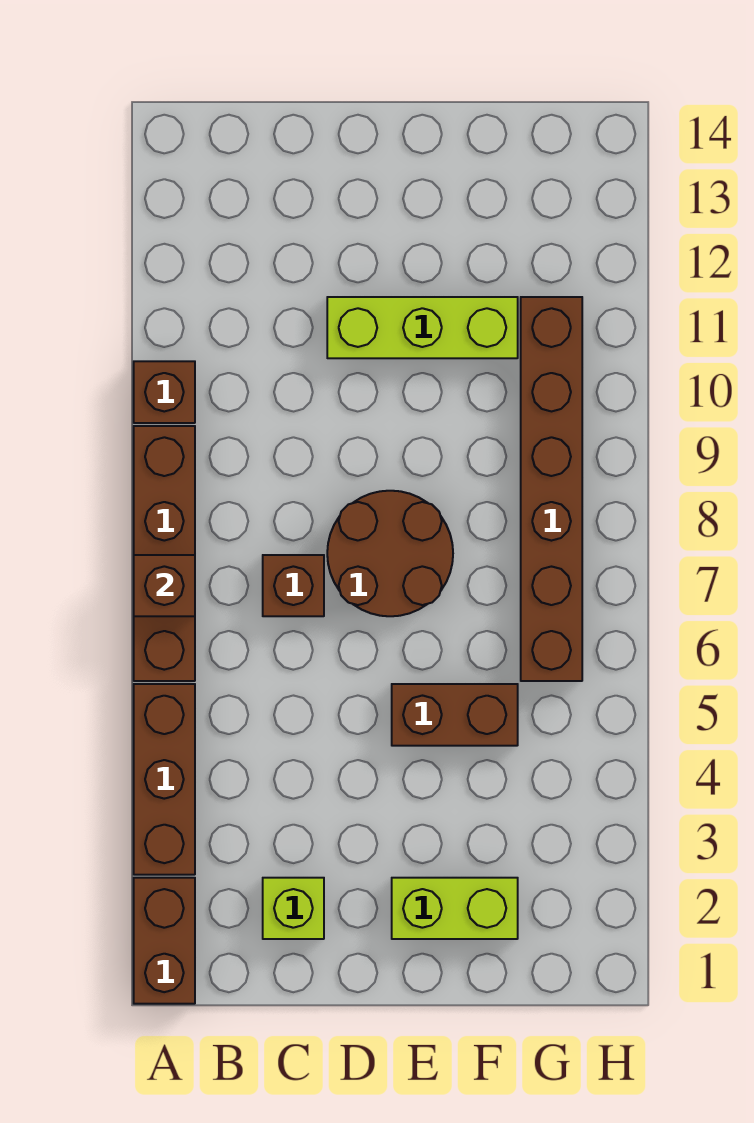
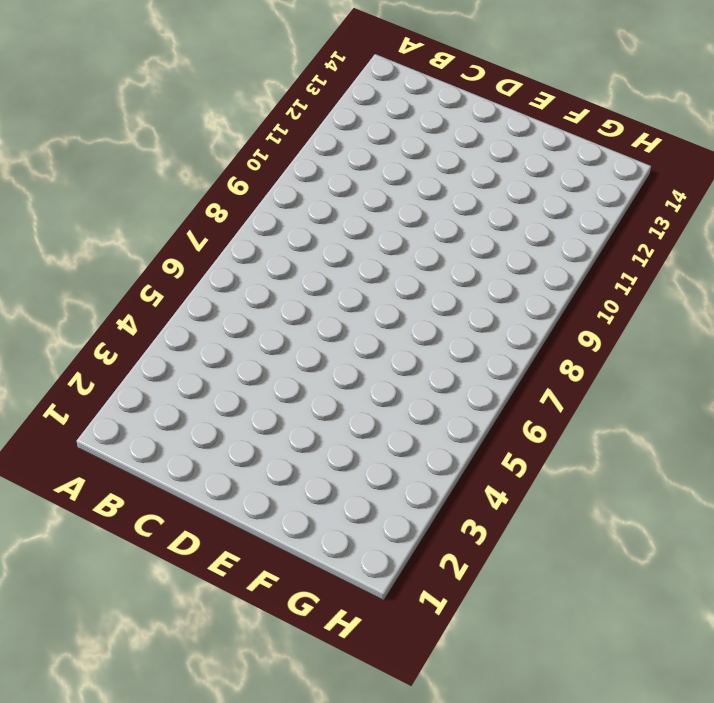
none -> brown 1x2 brick [134,878,195,1004]
none -> brown 1x3 brick [134,684,195,875]
none -> brown 1x4 brick [134,426,195,681]

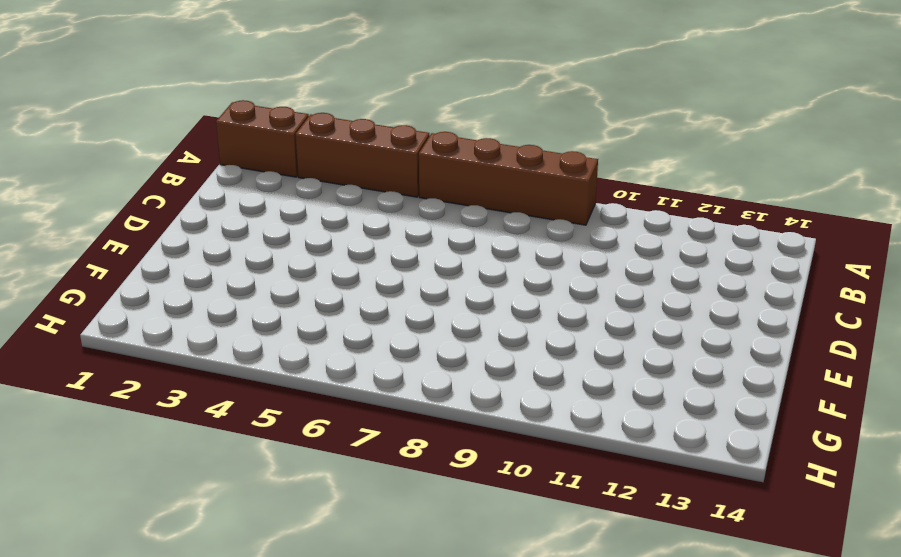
none -> brown 1x1 brick [134,361,195,423]
none -> lime 1x1 brick [263,878,324,939]
none -> brown 1x1 brick [263,555,324,616]

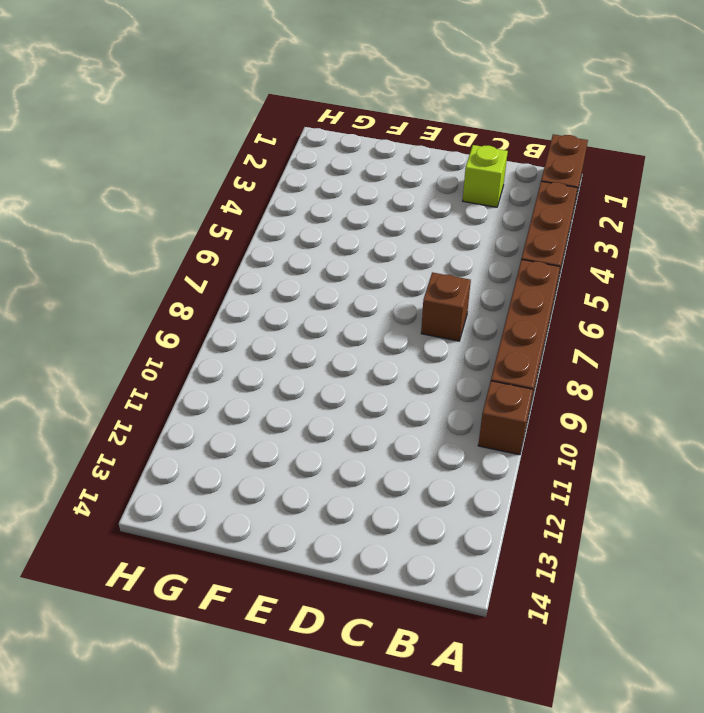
none -> brown 2x2 round brick [327,491,453,616]
none -> lime 1x3 brick [327,297,518,358]
none -> lime 1x2 brick [392,878,518,939]

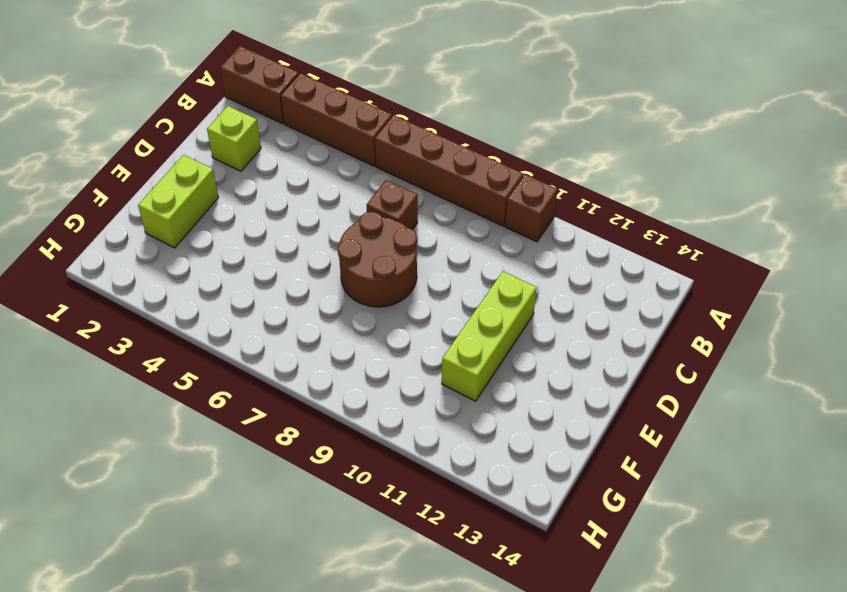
none -> brown 1x2 brick [392,684,518,746]
none -> brown 1x6 brick [521,297,582,681]
none -> brown 1x1 brick [134,555,195,616]

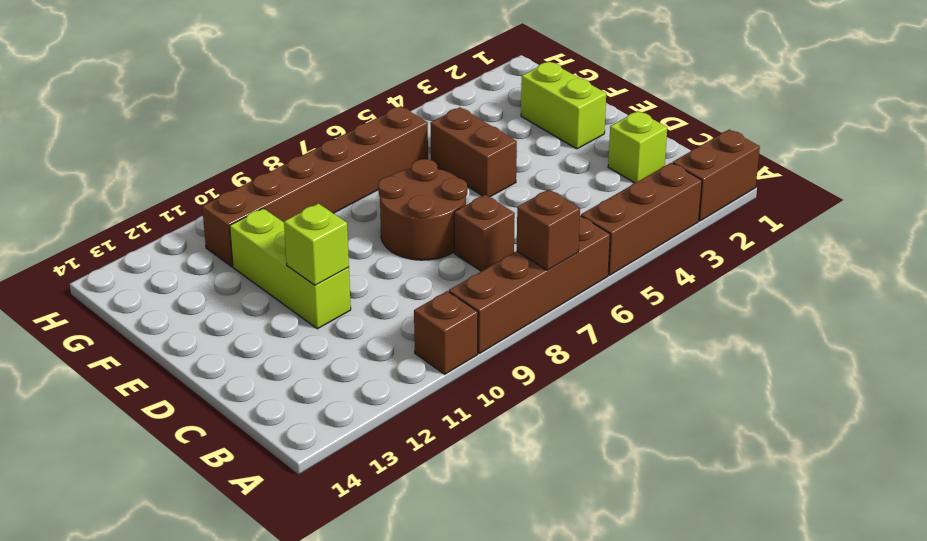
lime 1x1 brick [284,203,349,285] -> none

